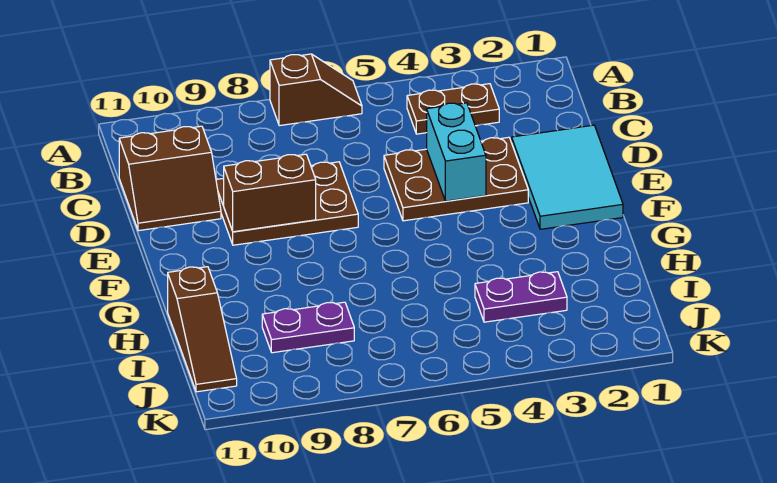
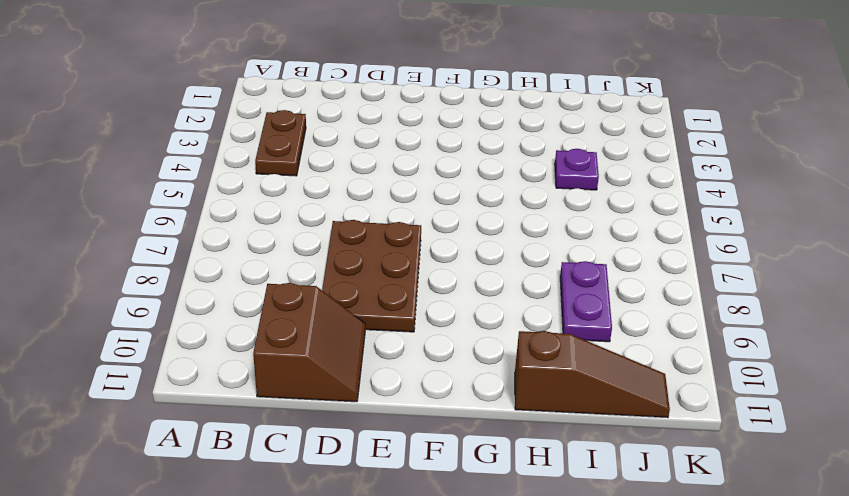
purple 1x1 plate [555,149,599,190] -> purple 1x2 plate [475,272,567,322]
none -> brown 1x2 slope [270,54,362,126]
none -> cyan 2x3 tile [512,125,623,229]

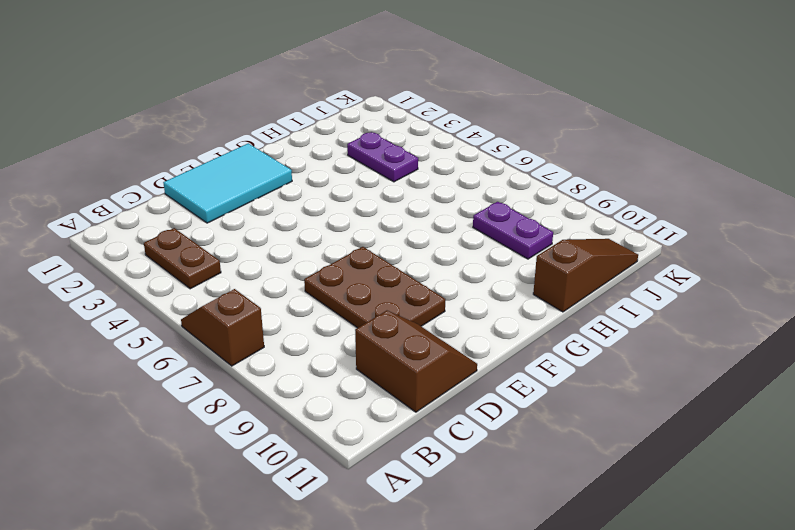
none -> brown 2x3 plate [384,137,528,221]
none -> cyan 1x2 brick [427,103,486,201]

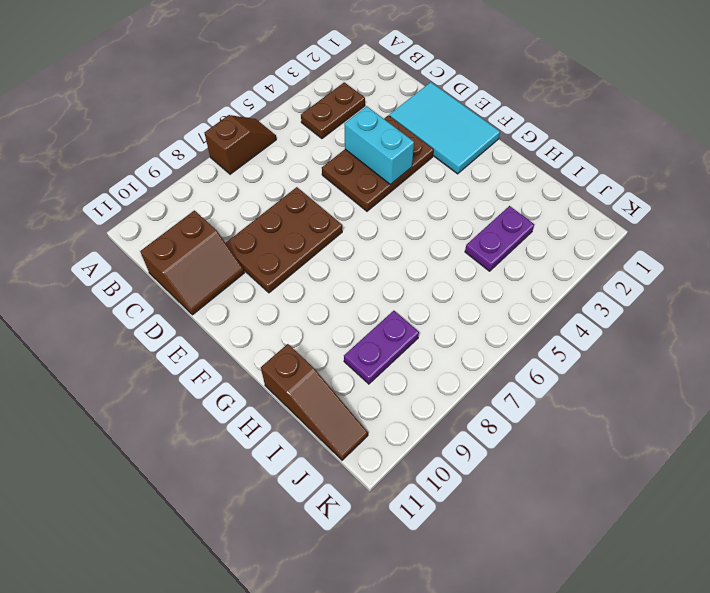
none -> brown 1x2 brick [224,154,316,232]

